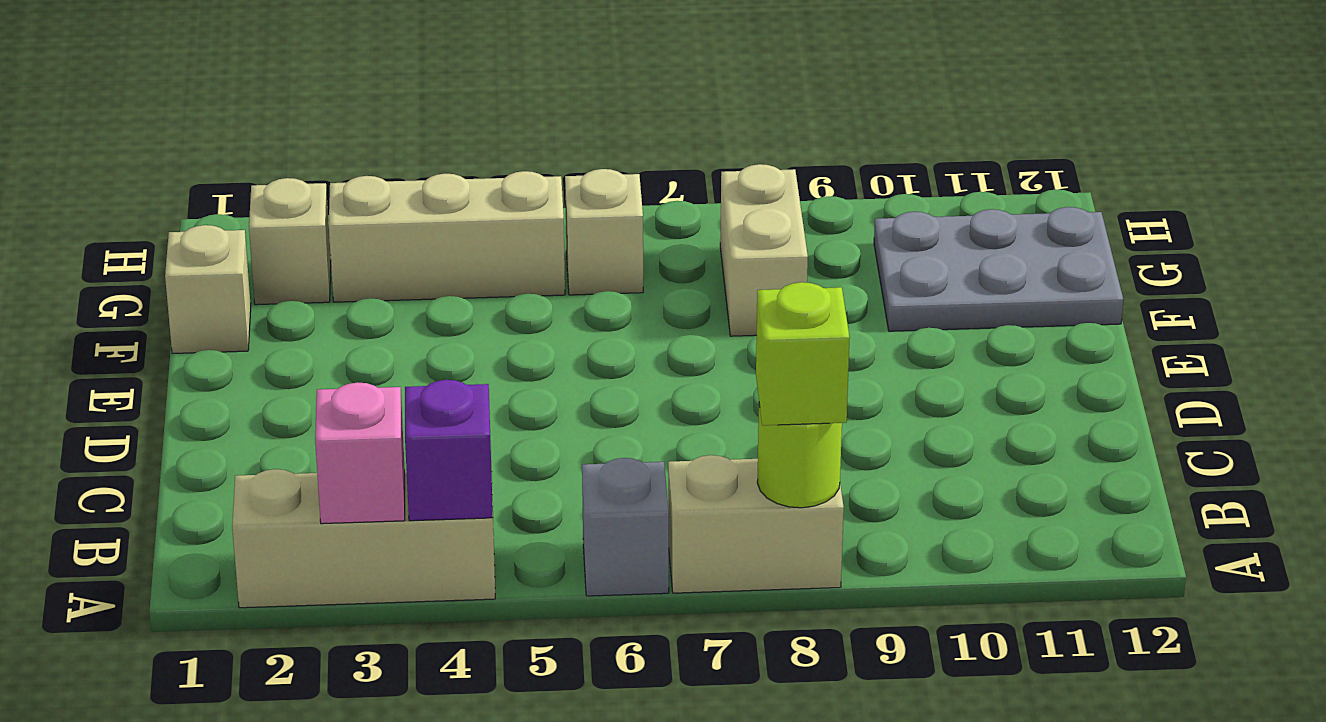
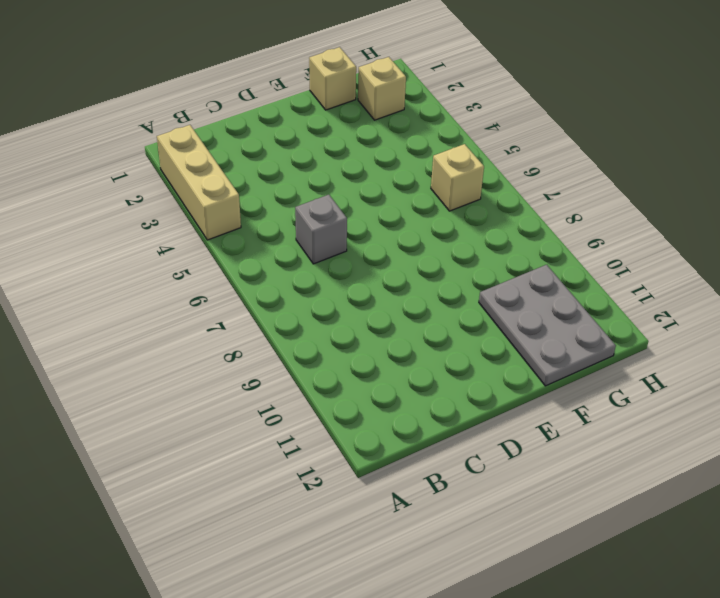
grey 1x1 brick [295,195,347,264] -> grey 1x1 brick moved to [582,458,669,596]
none -> tan 1x2 brick [668,455,844,593]
none -> tan 1x2 brick [720,164,808,336]
none -> tan 1x3 brick [329,171,565,302]

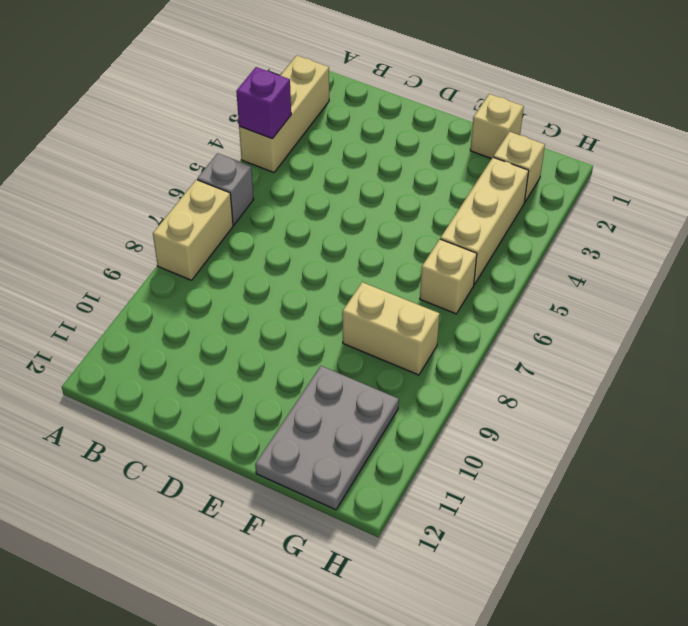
none -> pink 1x1 brick [315,382,405,524]
none -> lime 1x1 round brick [757,404,842,508]
none -> lime 1x1 brick [756,282,850,425]

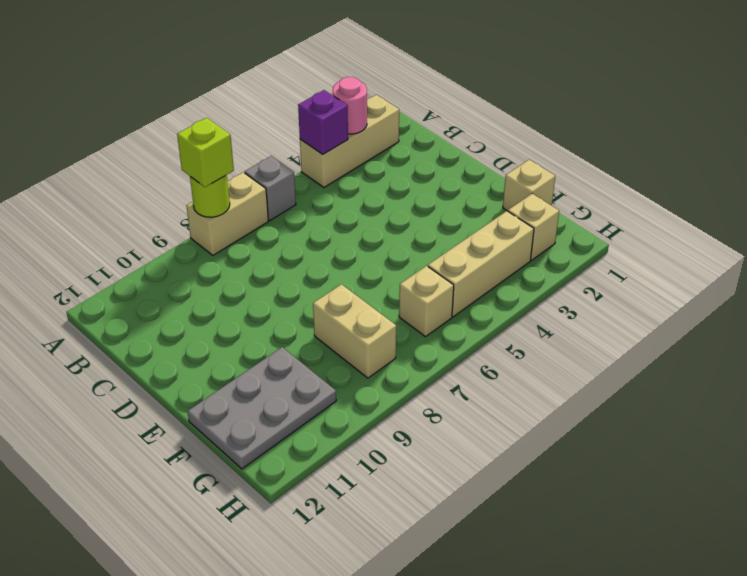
pink 1x1 round brick [333,77,367,134] -> pink 1x1 brick [315,382,405,524]

